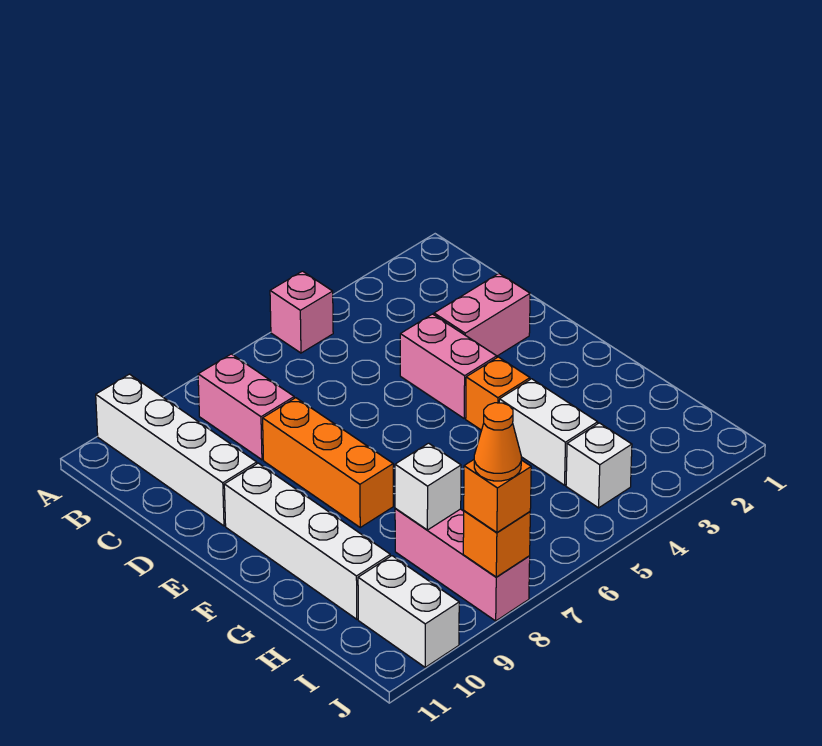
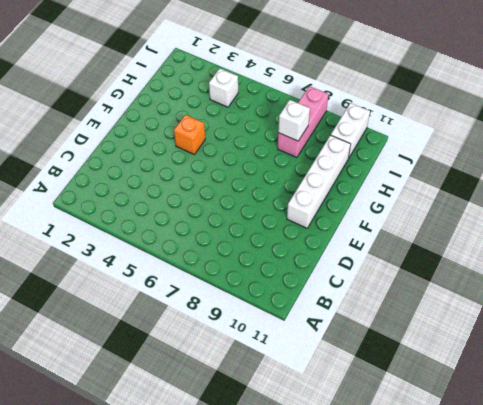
none -> pink 1x1 brick [270,271,333,353]
none -> white 1x4 brick [96,374,257,526]
none -> pink 1x2 brick [198,354,294,460]

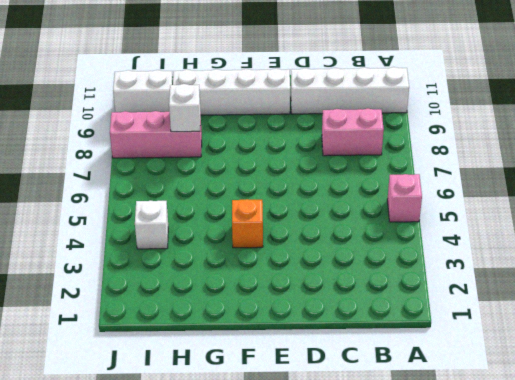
none -> pink 1x2 brick [434,274,530,356]
none -> pink 1x2 brick [400,314,497,418]
none -> orange 1x3 brick [263,398,393,527]

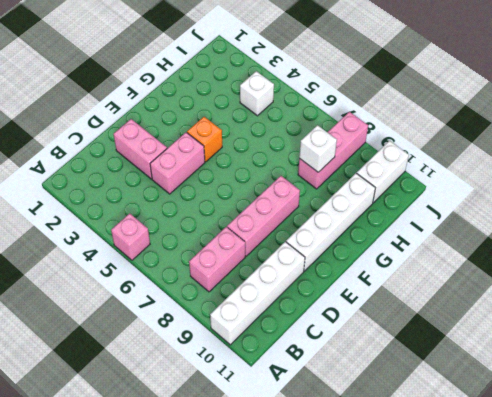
pink 1x3 brick [227,176,300,256] -> orange 1x3 brick [263,398,393,527]
none -> white 1x2 brick [499,379,598,485]
none -> orange 1x1 brick [463,511,530,577]
none -> orange 1x1 brick [464,460,531,533]

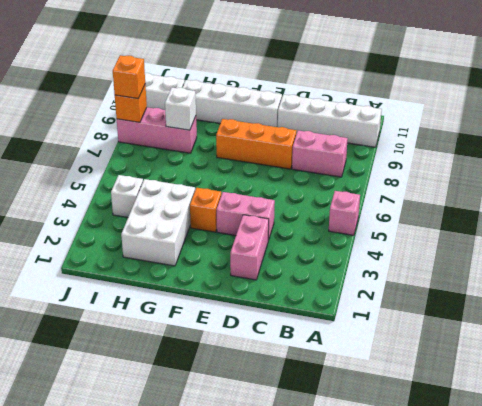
white 2x3 brick [121,179,195,266] -> white 1x2 brick [499,379,598,485]
none -> orange 1x1 cone [474,403,521,481]

